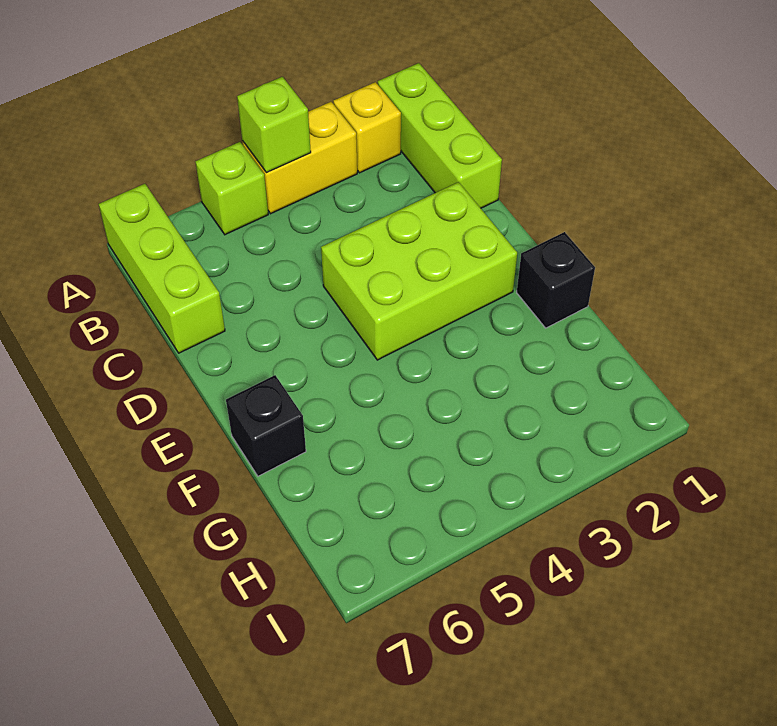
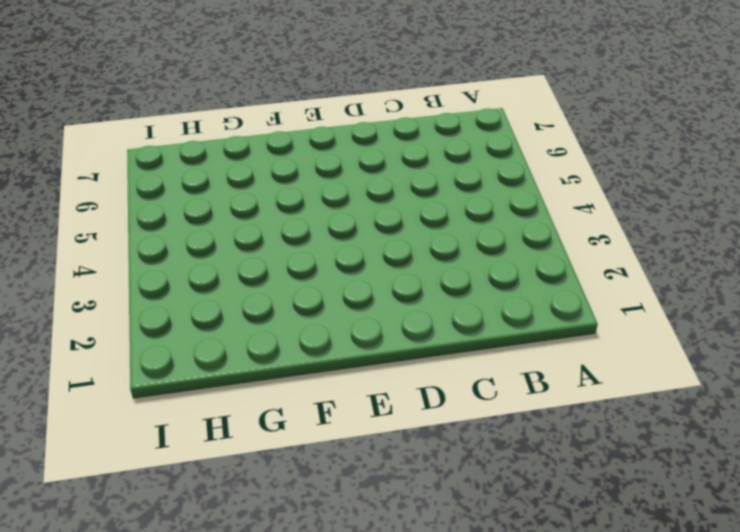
none -> lime 1x3 brick [378,63,502,208]
none -> yellow 1x1 brick [333,82,401,173]

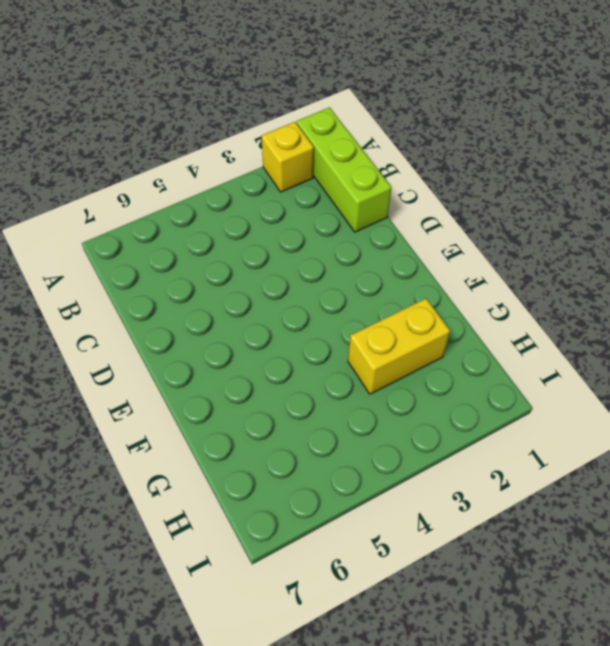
yellow 1x2 brick [348,299,450,394] -> yellow 1x2 brick moved to [242,102,357,214]
none -> lime 1x1 brick [195,142,268,235]
none -> lime 1x3 brick [99,184,225,353]

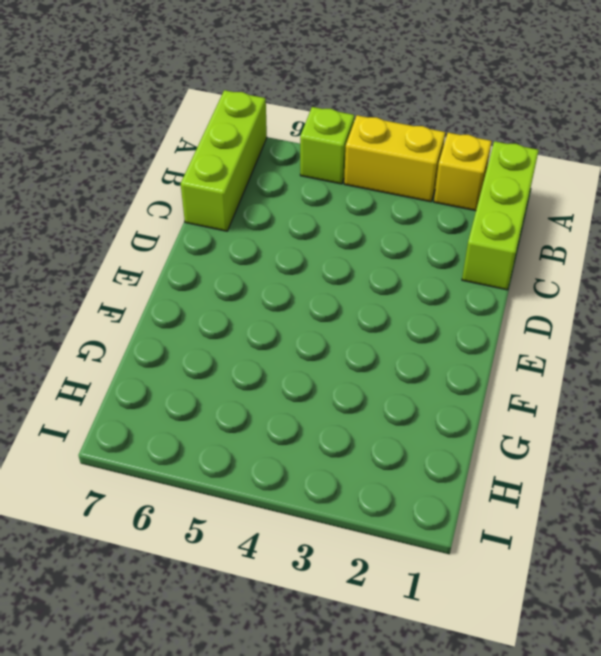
none -> lime 2x3 brick [321,182,517,360]
none -> black 1x1 brick [517,232,595,328]

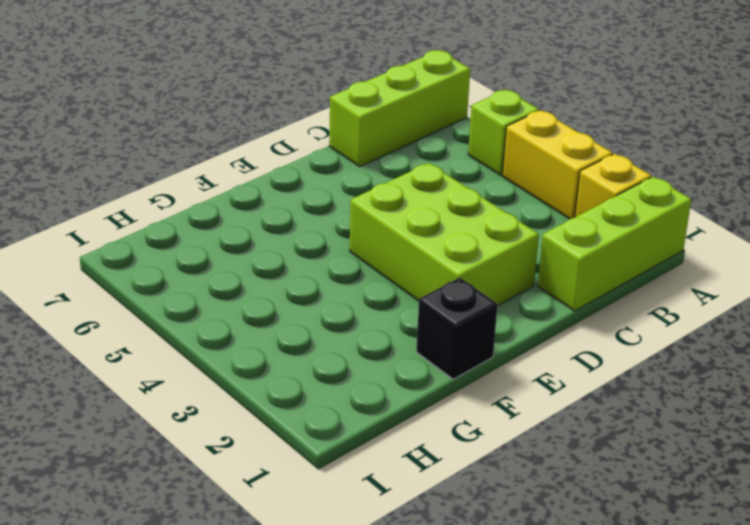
none -> black 1x1 brick [226,375,306,476]
none -> lime 1x1 brick [237,77,311,173]

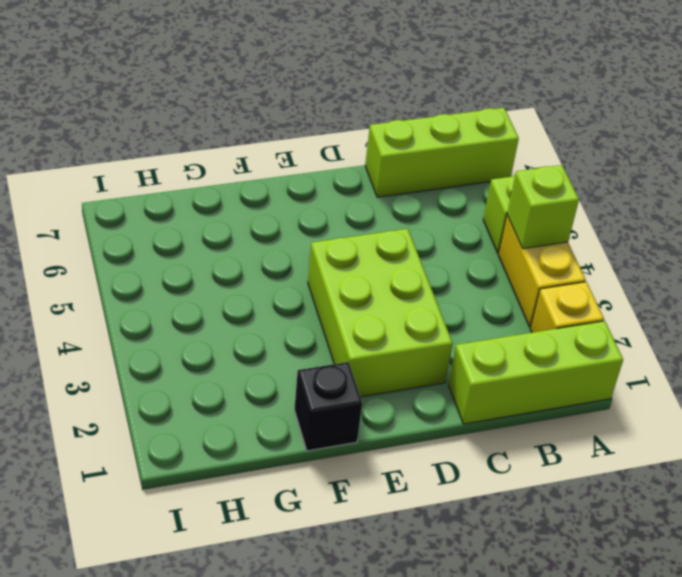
none -> black 1x1 brick [226,375,306,476]

